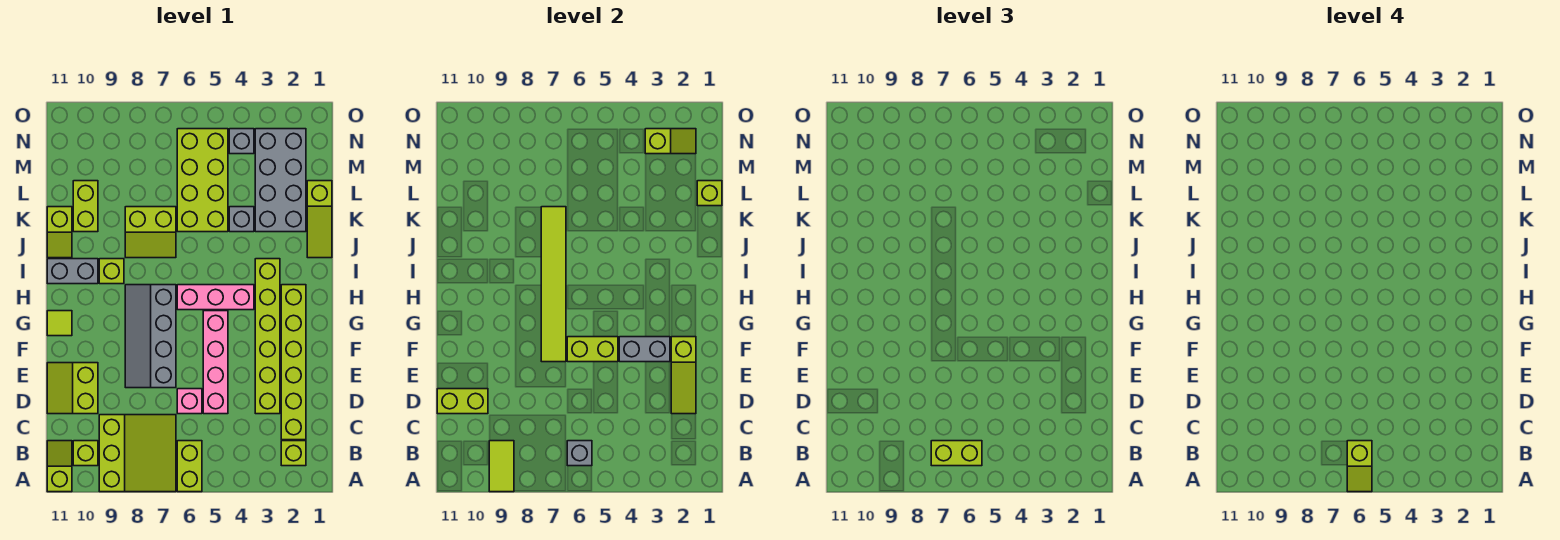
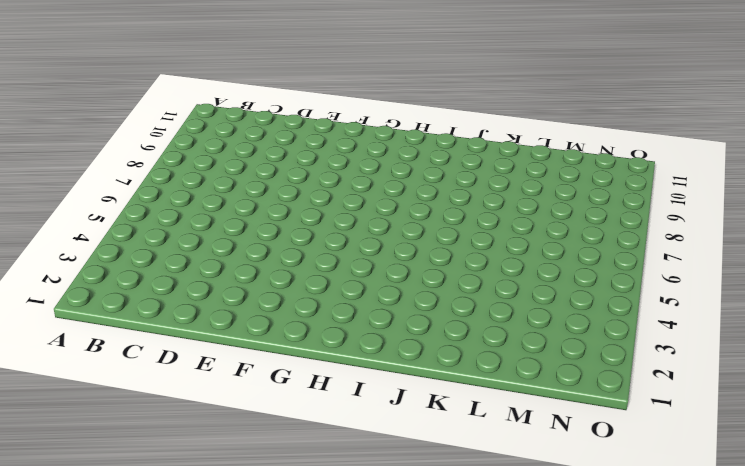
none -> lime 1x2 brick [177,441,202,492]
none -> lime 3x3 slope [99,415,176,492]
none -> lime 1x2 slope [47,441,72,492]
none -> lime 1x1 brick [281,441,306,466]

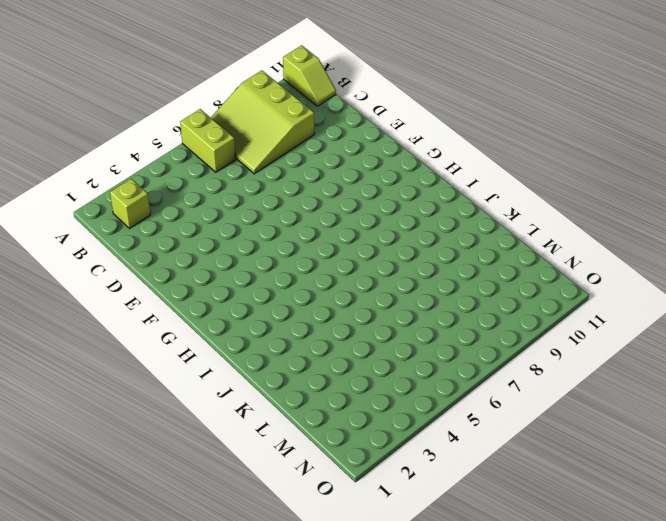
none -> lime 1x1 brick [73,441,98,466]
none -> lime 1x6 brick [281,285,306,440]
none -> lime 1x6 brick [255,259,280,414]
none -> pink 1x4 brick [203,311,228,414]

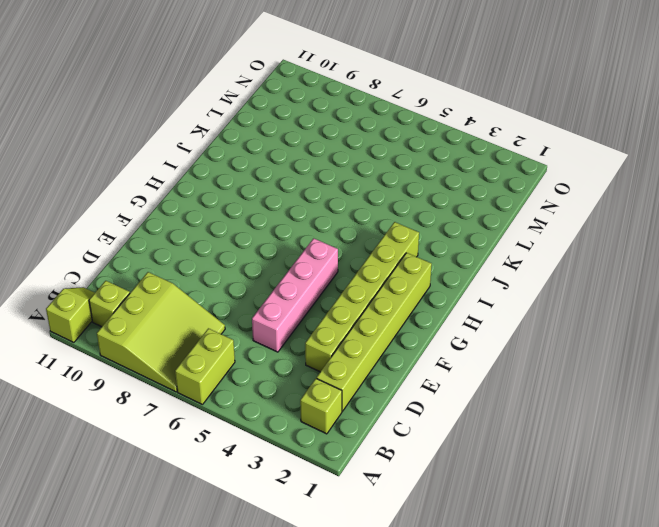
none -> pink 1x1 brick [177,389,202,414]
none -> lime 2x2 slope [47,363,98,414]
none -> grey 2x4 slope [125,285,176,388]
none -> lime 1x1 tile [47,311,72,336]

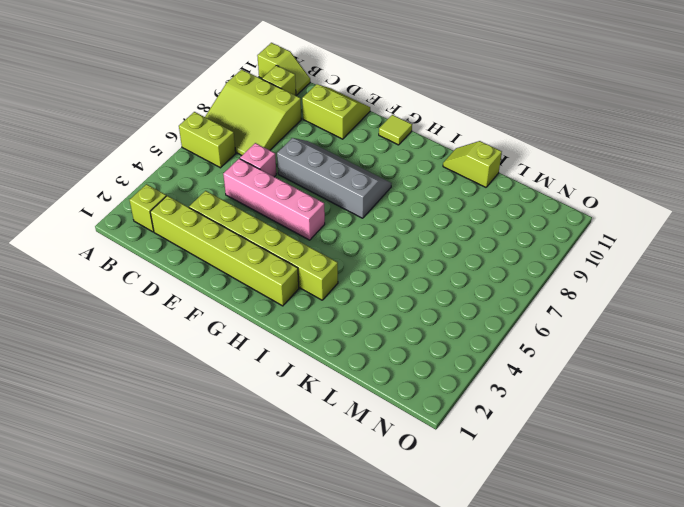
none -> pink 1x3 brick [177,285,254,310]
none -> lime 1x1 brick [99,259,124,284]
none -> grey 1x2 brick [47,259,98,284]
none -> lime 1x3 slope [307,181,332,258]

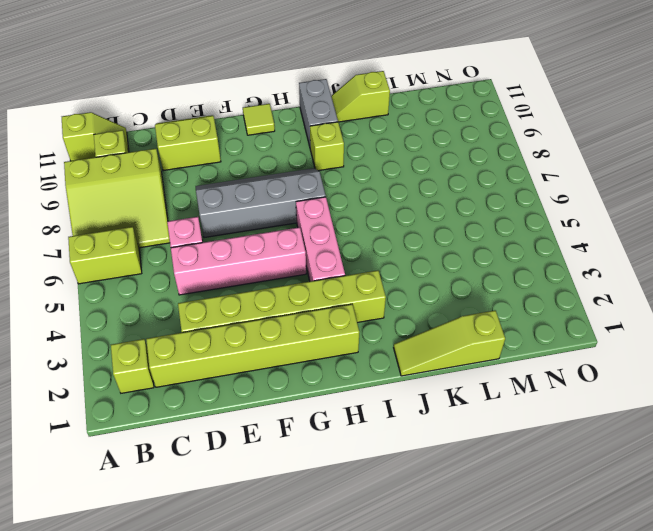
none -> lime 2x2 slope [125,207,176,258]
none -> grey 2x4 brick [255,129,306,232]
none -> grey 1x1 brick [229,207,254,232]
none -> lime 2x4 brick [177,129,228,232]

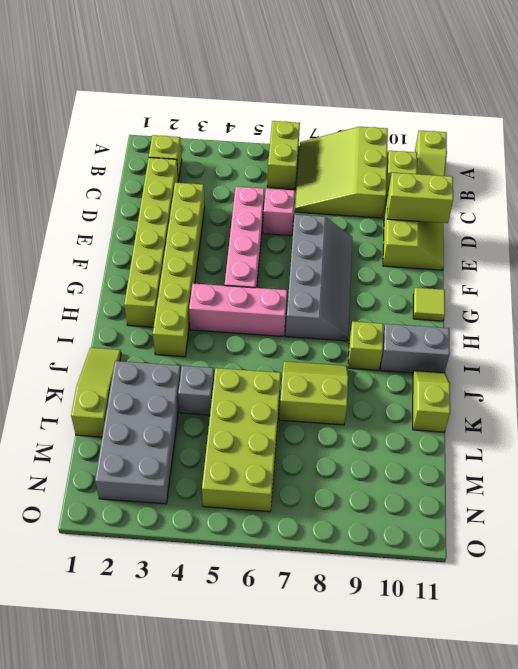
none -> lime 1x2 brick [73,181,98,232]
none -> grey 1x1 brick [229,129,254,154]
none -> lime 1x2 tile [489,441,514,492]
none -> grey 1x1 brick [567,441,592,466]

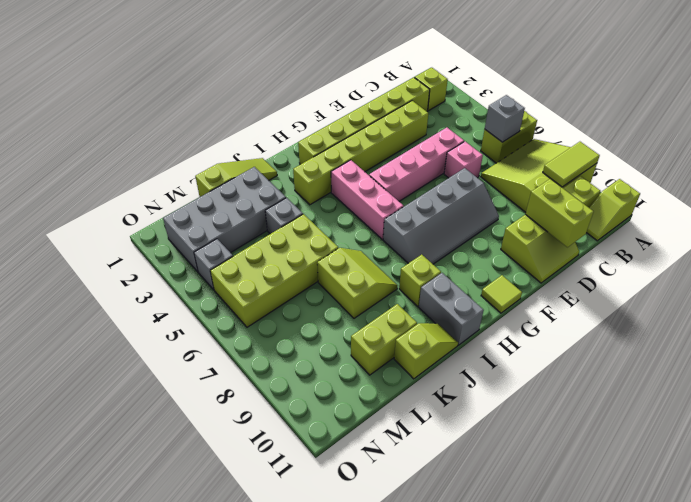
none -> lime 1x3 slope [671,337,696,414]
none -> grey 1x2 brick [619,337,670,362]
none -> lime 1x2 brick [567,337,618,362]
none -> lime 1x6 tile [541,207,566,362]

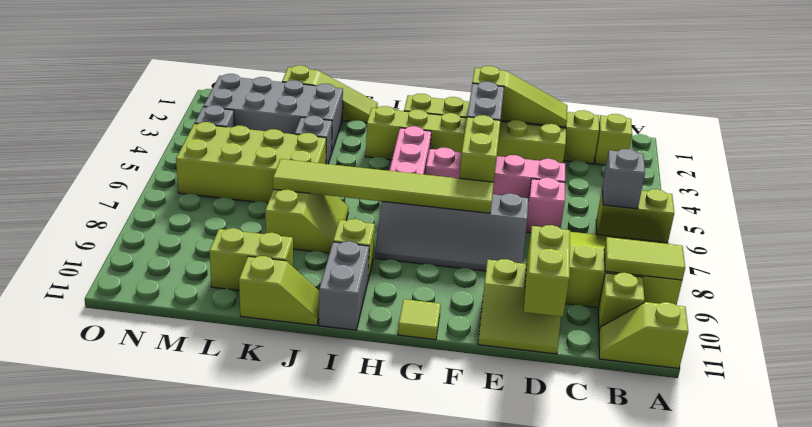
none -> lime 1x1 brick [697,181,722,206]
none -> lime 1x2 slope [645,129,696,154]
none -> lime 1x2 brick [931,441,982,466]
none -> lime 1x2 slope [1347,441,1372,492]

